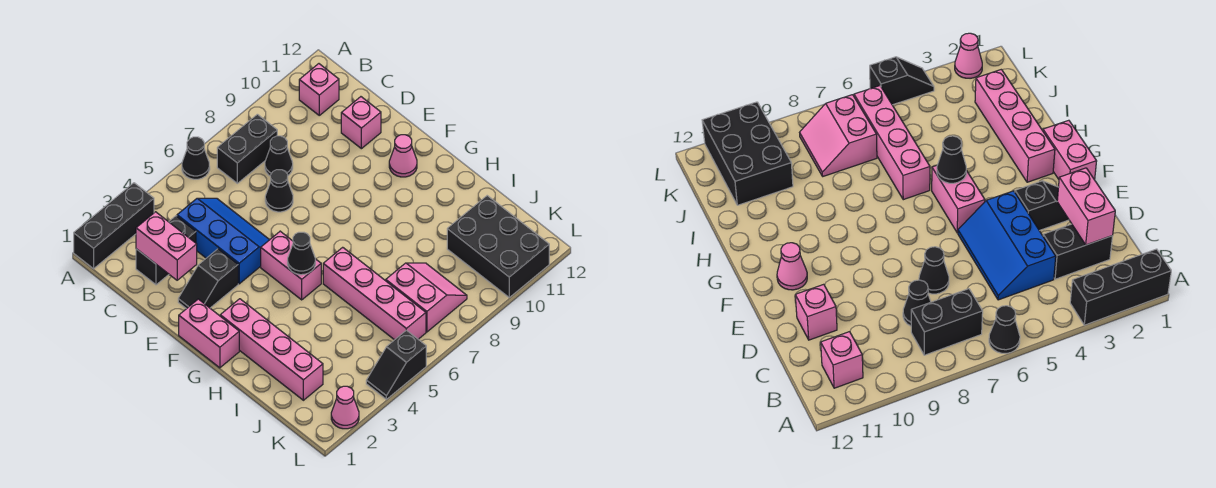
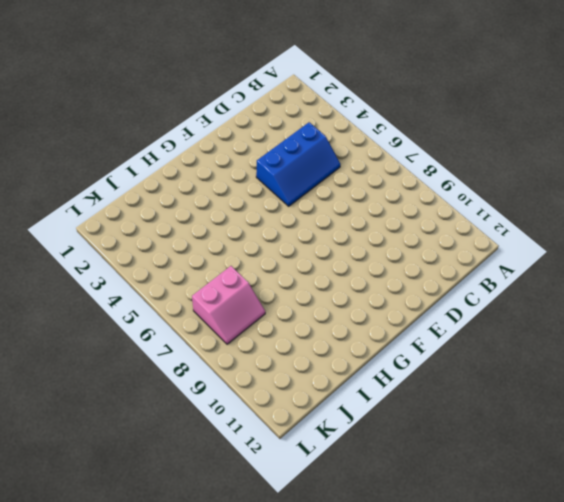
none -> black 1x3 brick [74,183,154,269]
none -> black 1x1 cone [182,137,210,179]
none -> black 1x2 brick [217,114,277,183]

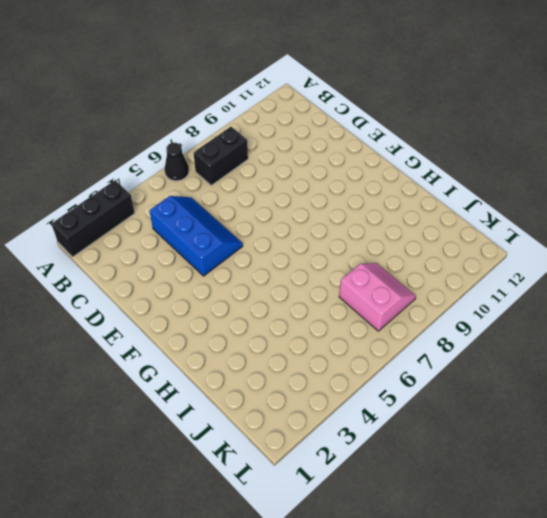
none -> pink 1x1 brick [299,64,339,115]
none -> black 1x2 brick [136,216,196,285]
none -> black 1x1 cone [265,136,293,176]

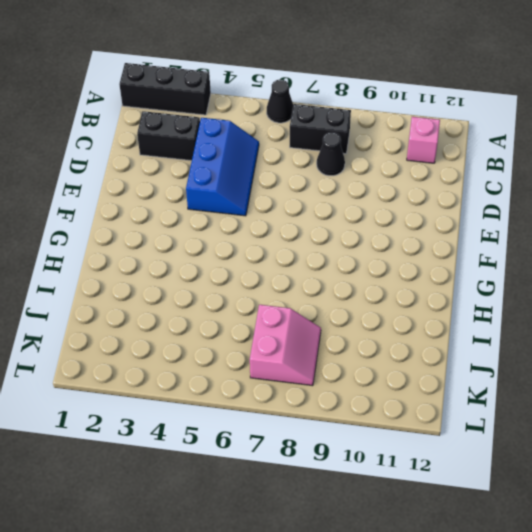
none -> black 1x1 cone [265,170,293,212]
none -> pink 1x1 brick [341,97,381,149]
none -> black 1x2 slope [178,249,238,309]

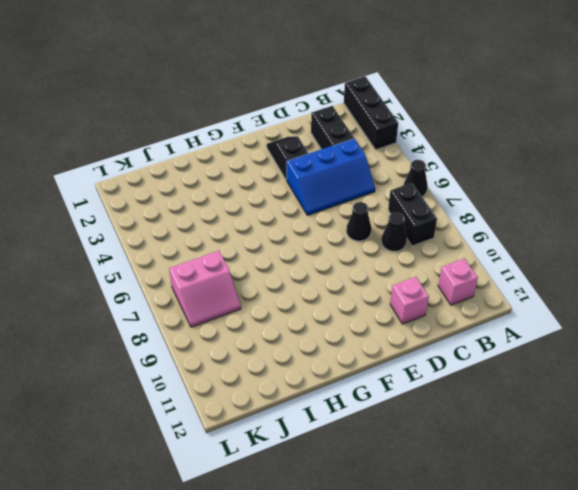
none -> pink 1x2 brick [179,299,239,368]
none -> pink 1x2 brick [261,231,321,300]
none -> pink 1x1 cone [389,135,417,177]

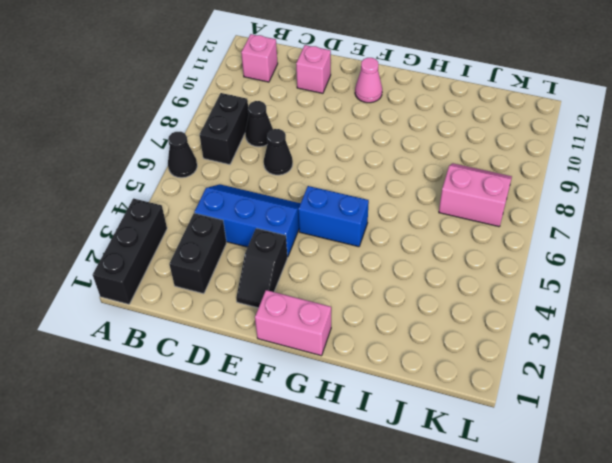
blue 1x2 brick [298,186,369,247] -> pink 1x2 brick [261,231,321,300]
none -> pink 1x4 brick [220,299,323,400]
none -> pink 1x4 brick [323,247,426,340]
none -> black 2x3 brick [447,196,549,297]

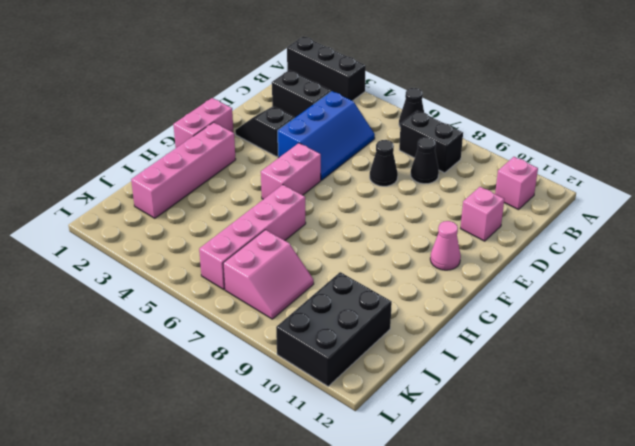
none -> pink 1x1 cone [331,386,359,429]
none -> black 1x2 slope [366,330,426,399]
none -> pink 1x2 brick [136,212,197,280]

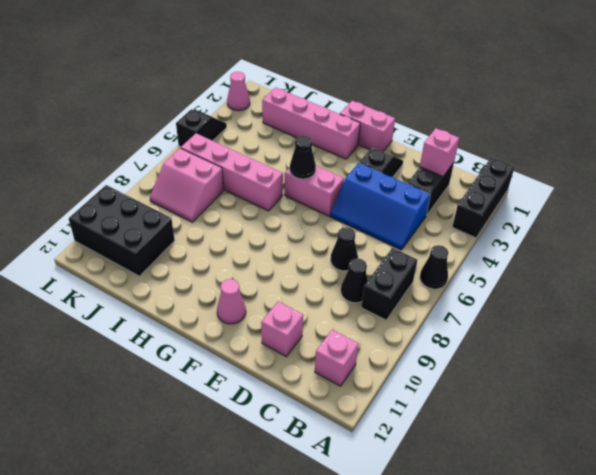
pink 1x1 brick [420,128,459,176] -> pink 1x2 brick [136,212,197,280]

